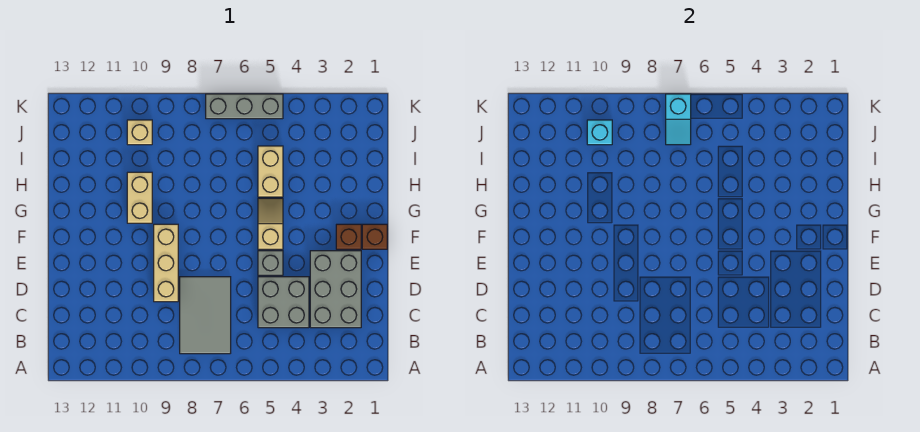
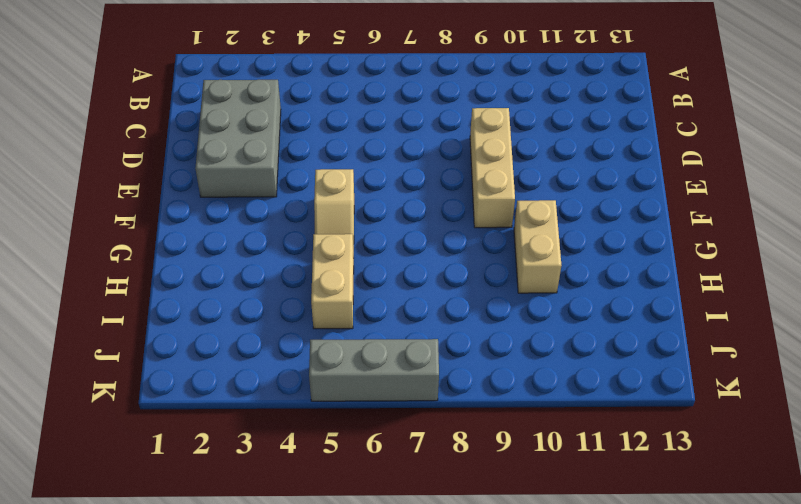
none -> grey 2x3 tile [180,277,231,354]
none -> grey 2x2 brick [258,277,309,328]
none -> grey 1x1 brick [258,251,283,275]

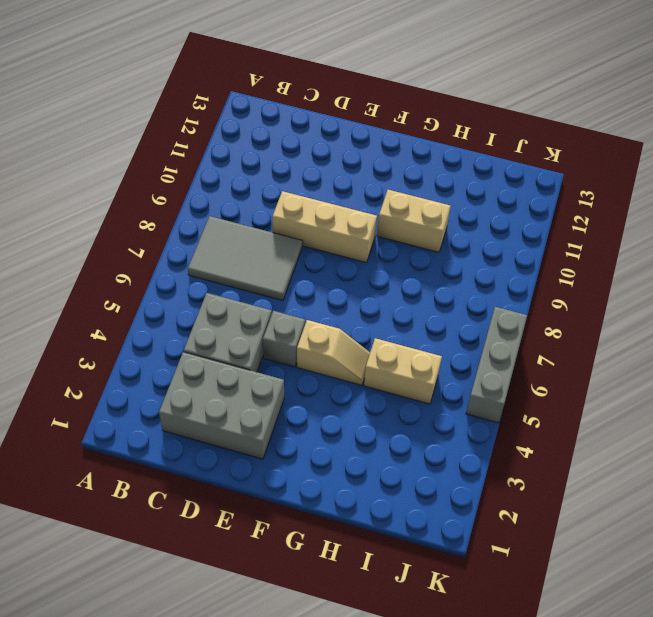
none -> brown 1x1 brick [362,224,387,249]
none -> brown 1x1 brick [336,224,361,249]
none -> tan 1x1 brick [127,120,152,145]

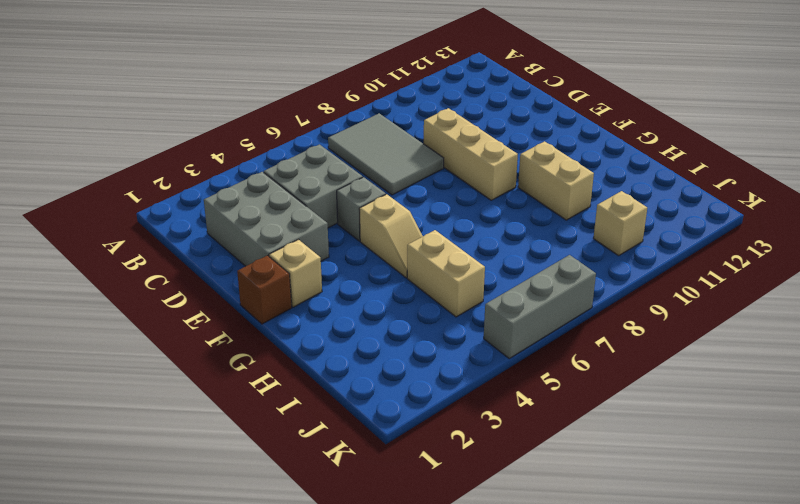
tan 1x1 brick [269,239,322,307] -> brown 1x1 brick [336,224,361,249]
none -> cyan 1x2 slope [666,94,691,145]
none -> cyan 1x1 brick [587,120,612,145]

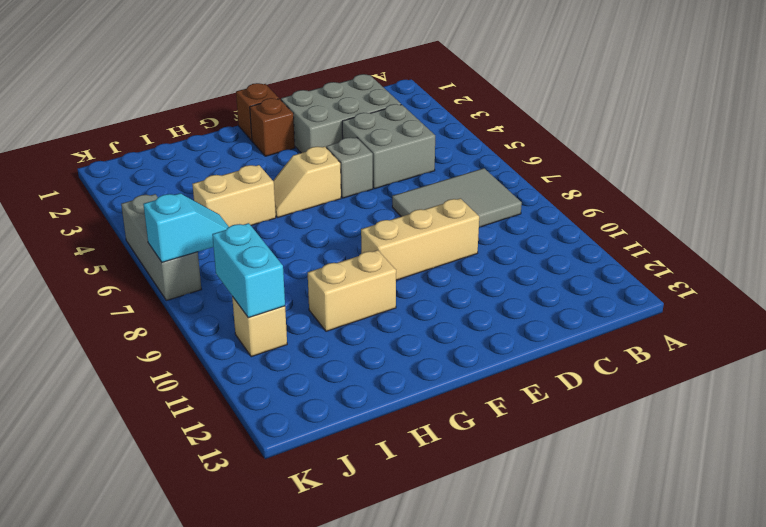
cyan 1x2 brick [212,223,285,318] -> cyan 1x1 brick [587,120,612,145]

